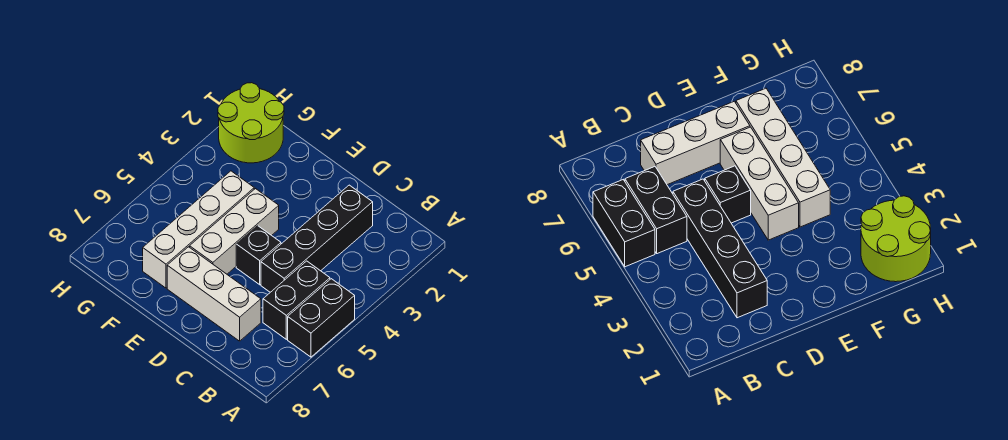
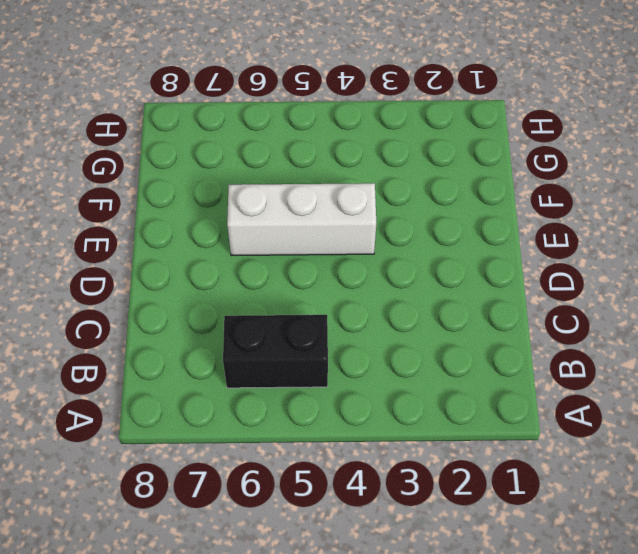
none -> black 1x2 brick [288,279,355,357]
none -> black 1x4 brick [261,185,373,292]

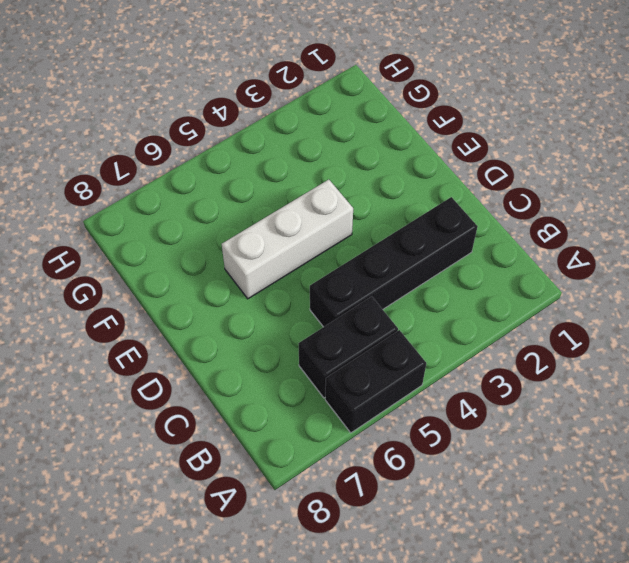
none -> white 1x3 brick [167,247,261,341]
none -> black 1x1 brick [236,226,281,285]

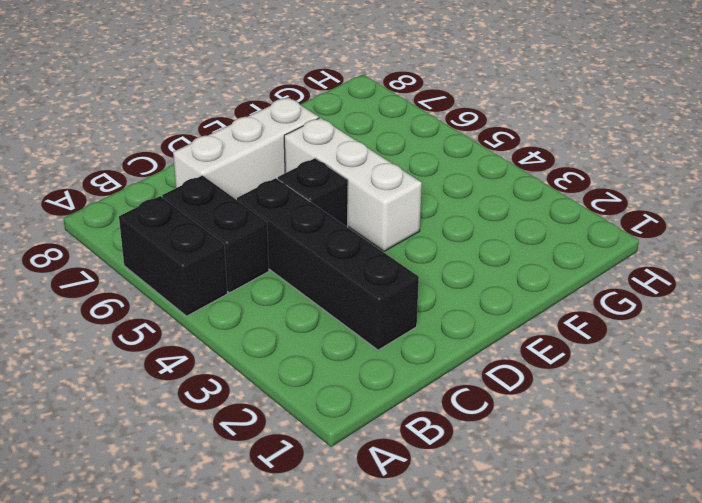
none -> white 1x4 brick [143,171,254,288]
none -> lime 2x2 round brick [218,83,284,163]

